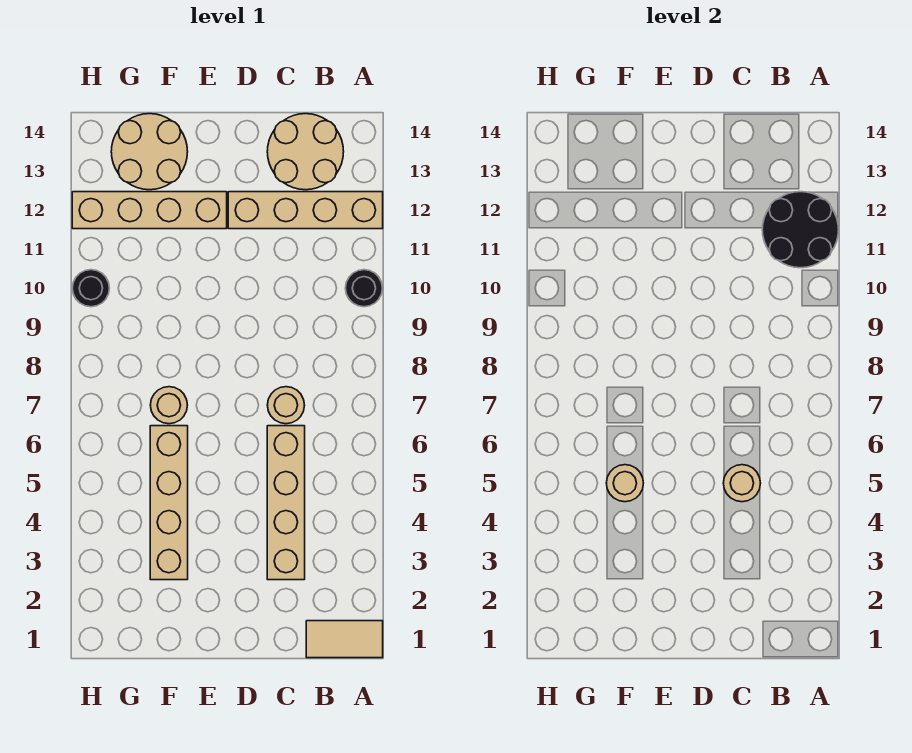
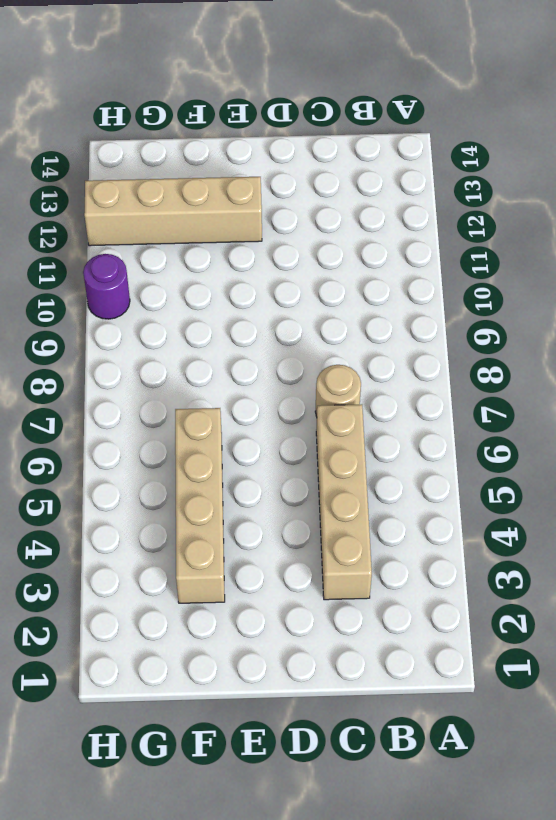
purple 1x1 round brick [83,254,130,319] -> black 1x1 round brick [72,270,109,307]
none -> tan 1x2 tile [306,621,383,658]
none -> black 1x1 round brick [345,270,383,307]
none -> tan 1x4 brick [228,192,383,229]

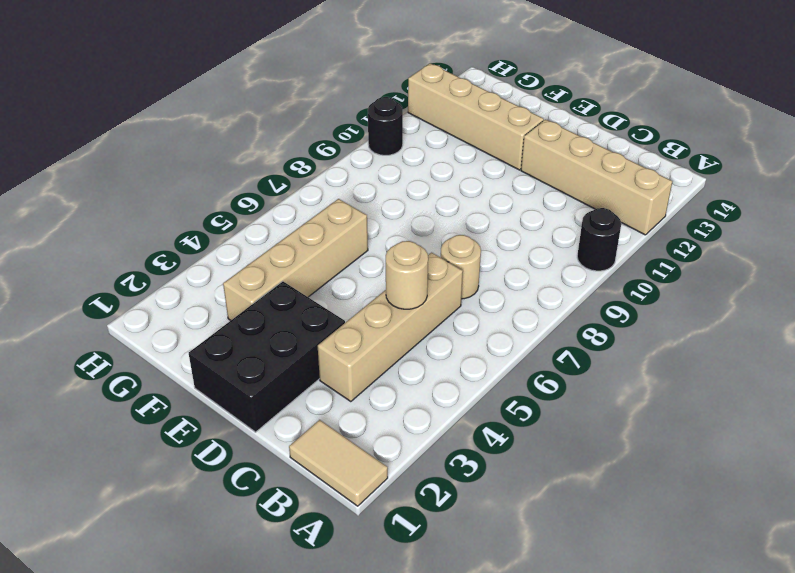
black 2x3 brick [189,281,345,432] -> none
none -> tan 2x2 round brick [267,114,344,190]
none -> tan 1x1 round brick [150,387,187,424]
none -> tan 2x2 round brick [111,114,188,190]

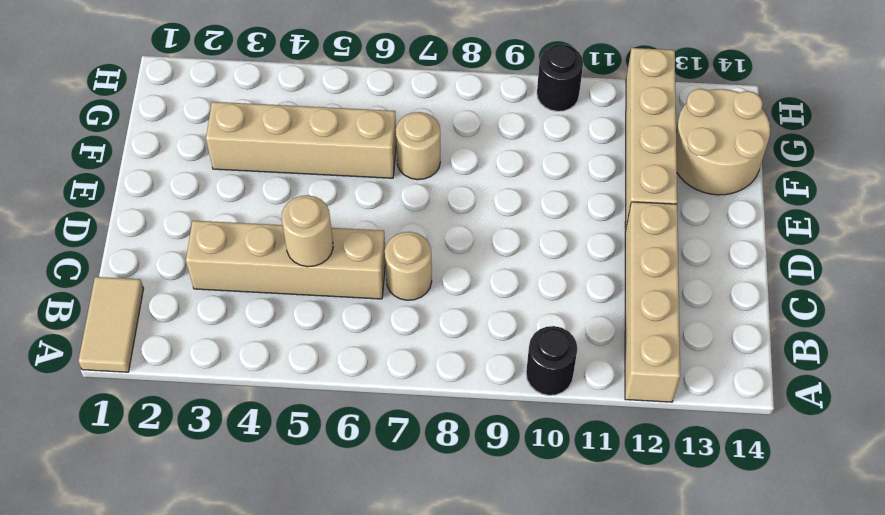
none -> tan 2x2 round brick [267,114,344,190]
none -> black 2x2 round brick [762,192,839,268]
none -> tan 1x1 round brick [606,465,643,502]

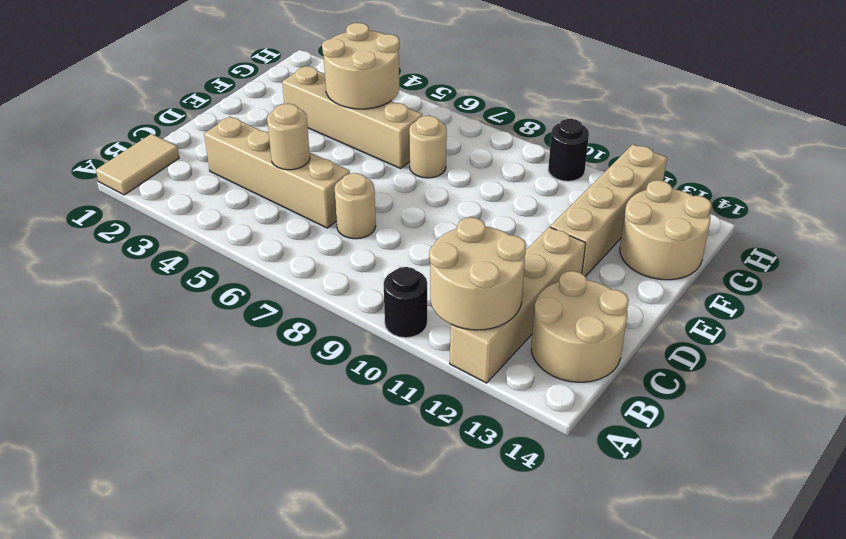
tan 2x2 round brick [429,217,526,330] -> black 2x2 round brick [762,192,839,268]
tan 2x2 round brick [322,23,400,109] -> tan 1x1 round brick [606,465,643,502]

